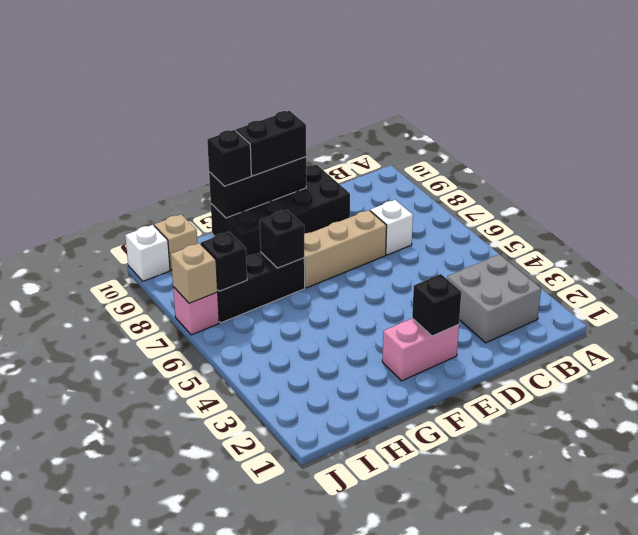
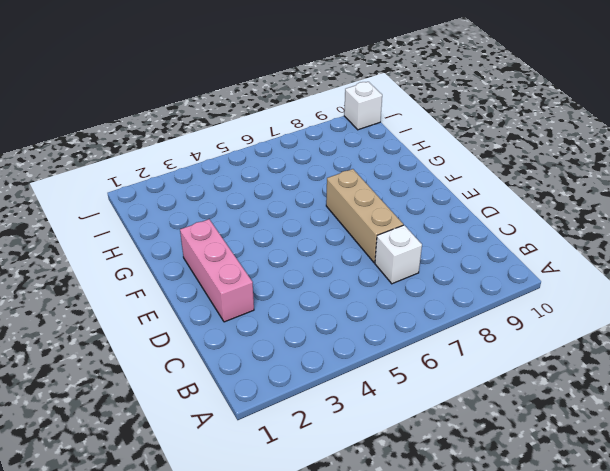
pink 1x3 brick [180,219,254,322] -> pink 1x2 brick [382,318,459,381]
none -> grey 2x2 brick [447,254,541,343]
none -> black 2x4 brick [211,164,350,257]
none -> black 1x3 brick [218,252,305,323]

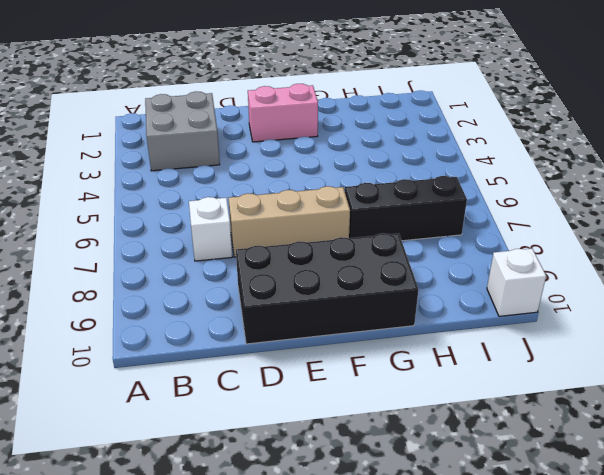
none -> tan 1x1 brick [154,214,197,270]
none -> pink 1x1 brick [173,287,219,335]
none -> black 1x1 brick [412,274,461,336]

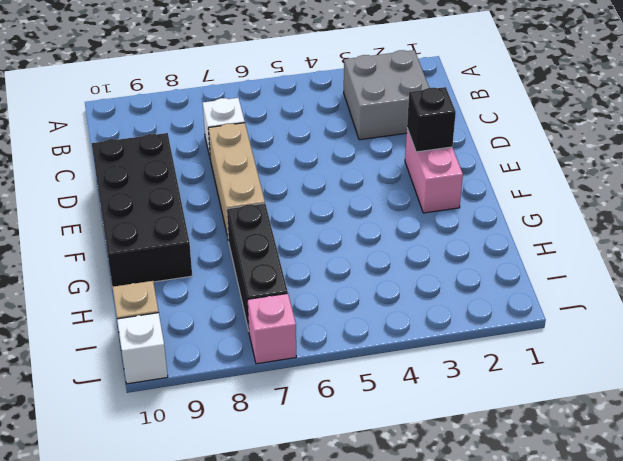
none -> black 1x3 brick [209,157,306,218]
none -> black 1x1 brick [260,210,304,268]
none -> black 1x1 brick [201,232,247,291]

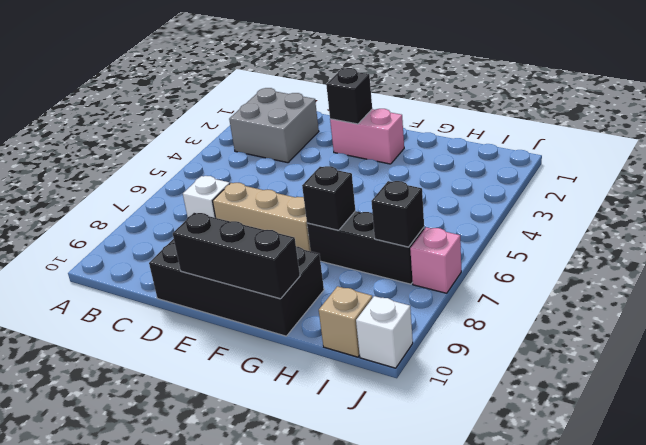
none -> tan 1x1 brick [171,243,218,303]
none -> black 1x2 brick [236,111,306,176]
none -> black 1x1 brick [207,130,251,186]

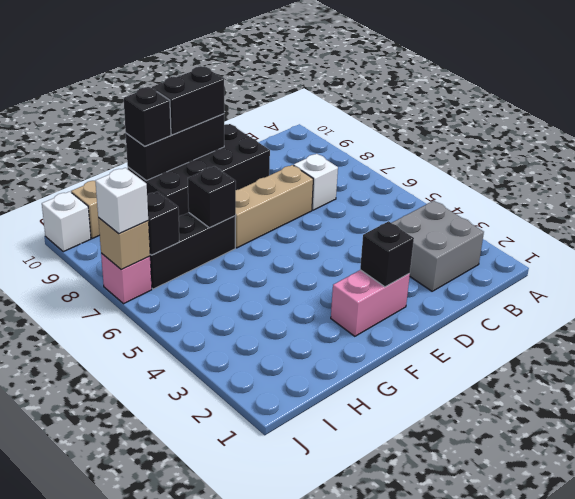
white 1x1 brick [95,168,148,234] -> none

